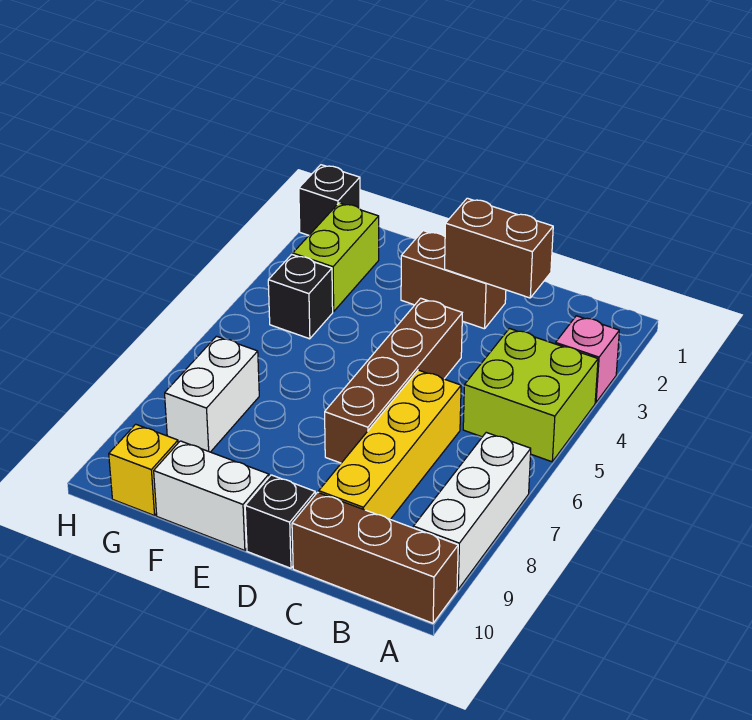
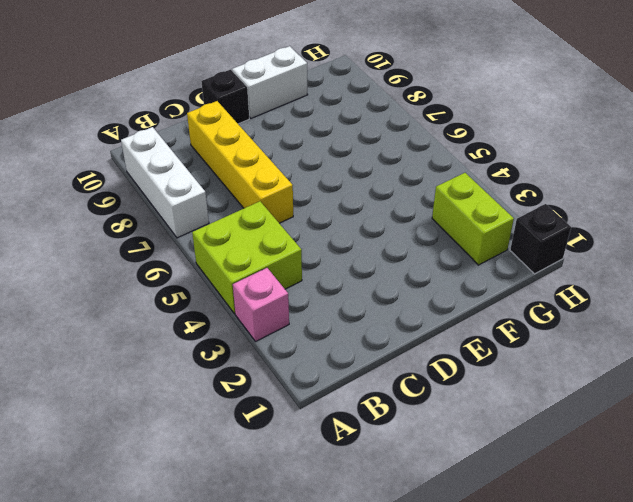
none -> brown 1x3 brick [292,492,458,623]
none -> brown 1x2 brick [401,231,506,329]
none -> brown 1x4 brick [325,298,462,463]

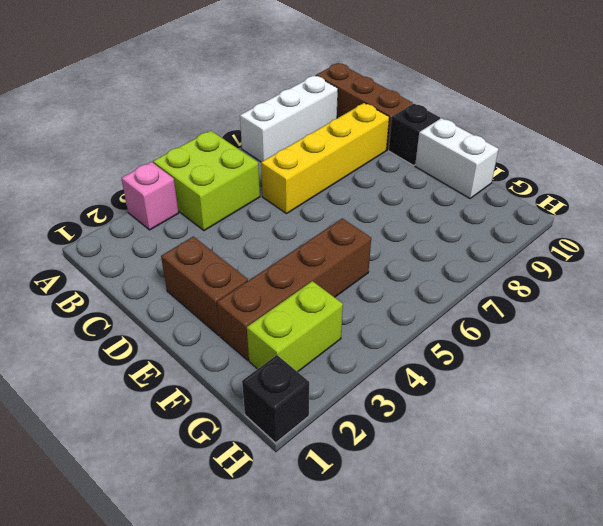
brown 1x4 brick [217,218,371,360] -> brown 1x4 brick moved to [325,298,462,463]
none -> black 1x1 brick [268,254,333,339]
none -> white 1x2 brick [165,336,259,452]
none -> yellow 1x1 brick [109,424,178,516]

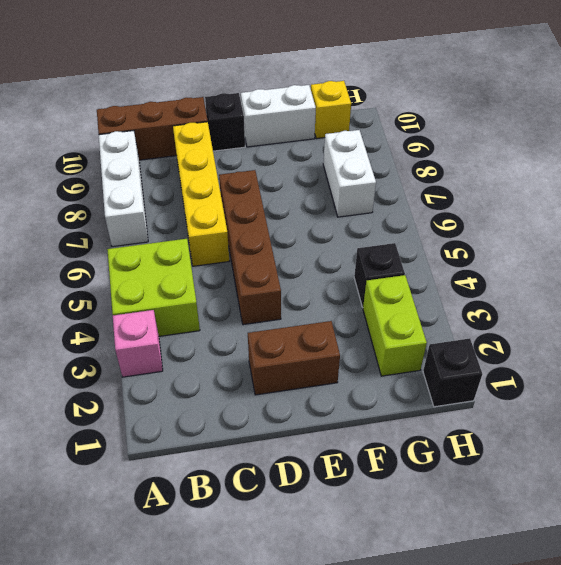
none -> brown 1x2 brick [445,198,553,298]

